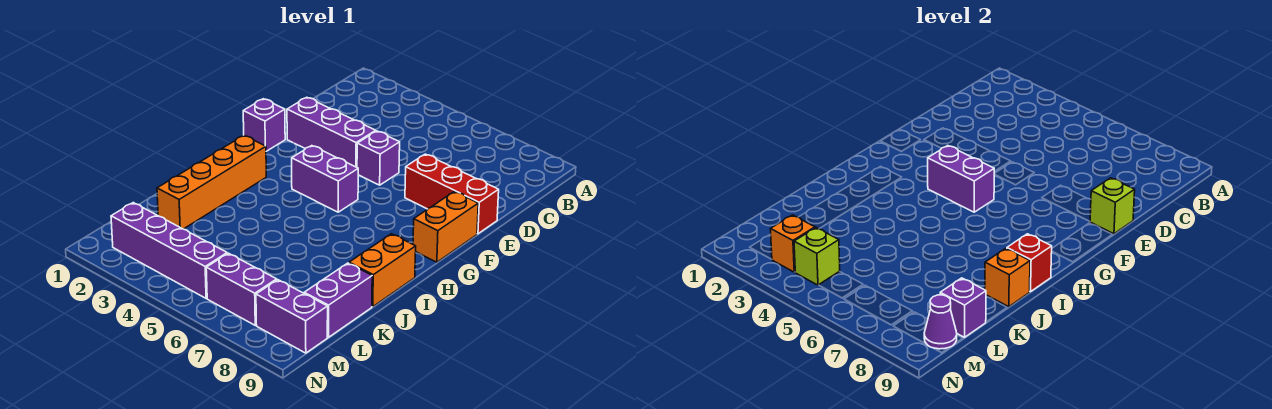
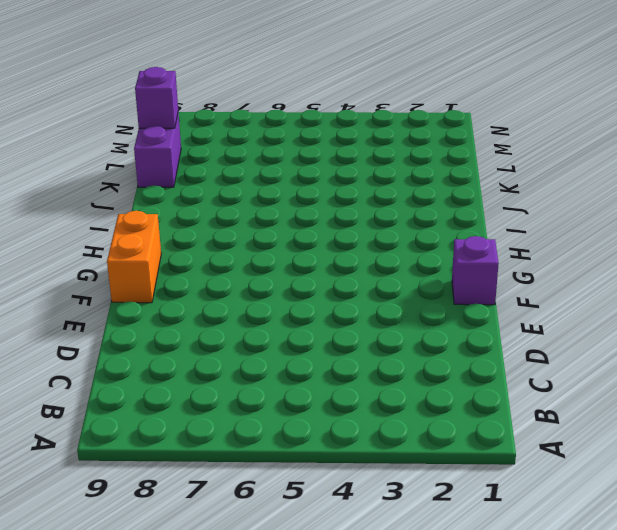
none -> purple 1x3 brick [287,97,376,167]
none -> purple 1x1 brick [357,131,400,185]
none -> red 1x3 brick [405,154,499,234]

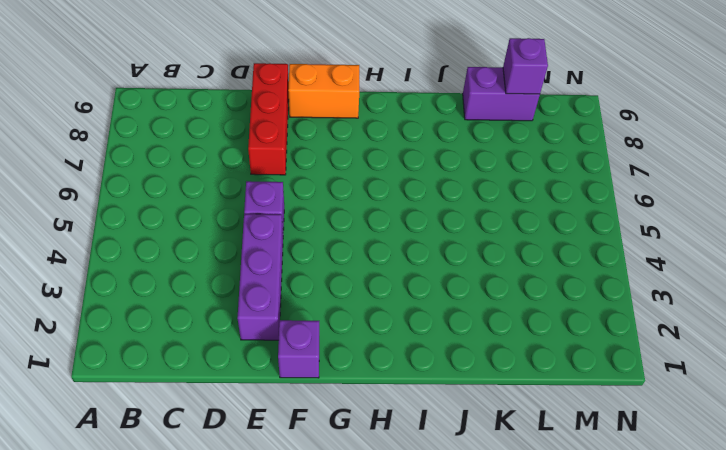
none -> purple 1x2 brick [292,146,358,212]
none -> orange 1x4 brick [157,136,266,229]
none -> orange 1x2 brick [349,234,416,307]

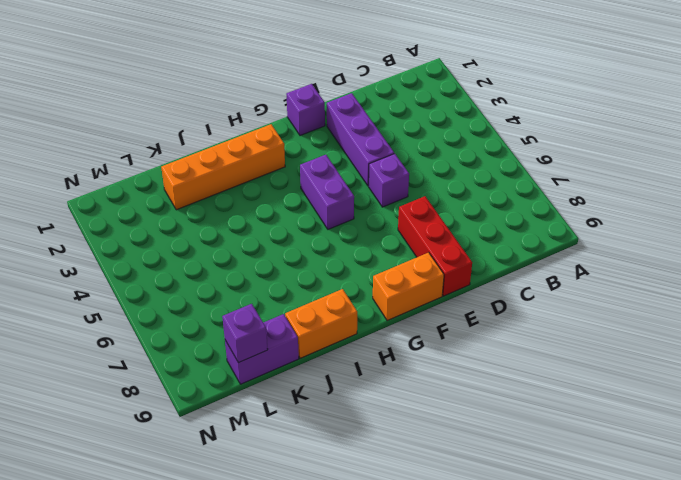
none -> purple 1x4 brick [111,203,227,298]
none -> purple 1x2 brick [206,253,277,325]
none -> purple 1x2 brick [256,280,328,353]

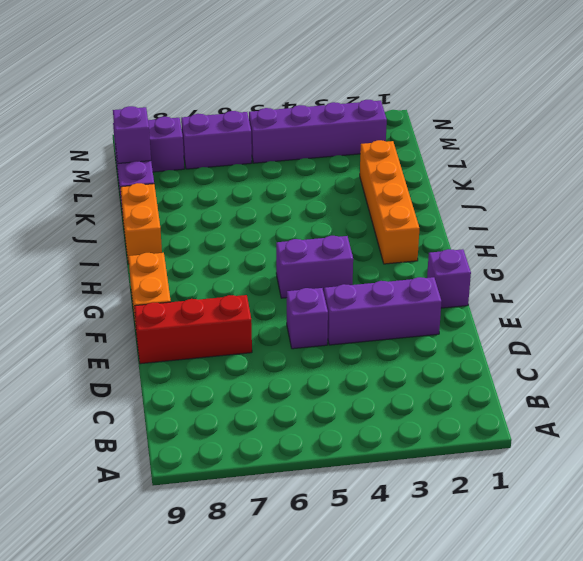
none -> lime 1x1 brick [1090,178,1135,234]
none -> purple 1x2 brick [928,146,995,212]
none -> red 1x1 brick [1007,234,1052,292]

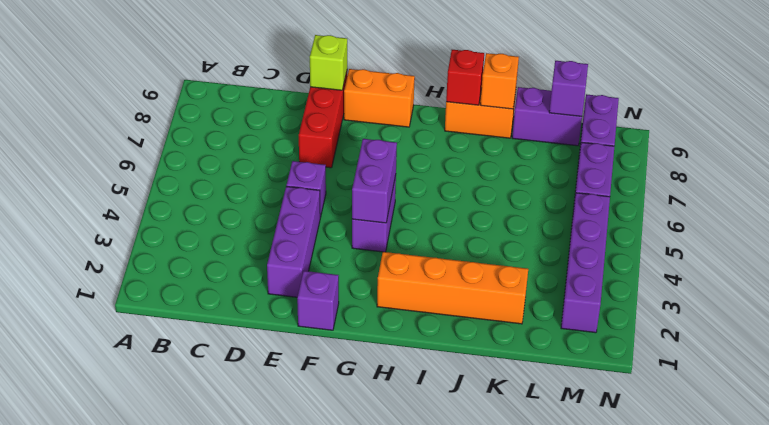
none -> orange 1x1 brick [771,215,815,272]
none -> lime 1x1 brick [794,228,840,285]
none -> purple 1x1 cone [924,295,957,349]

